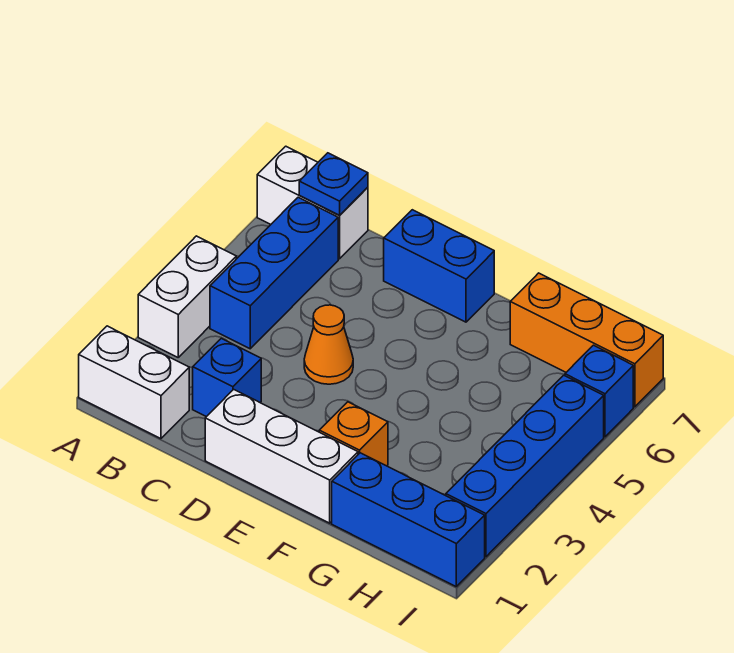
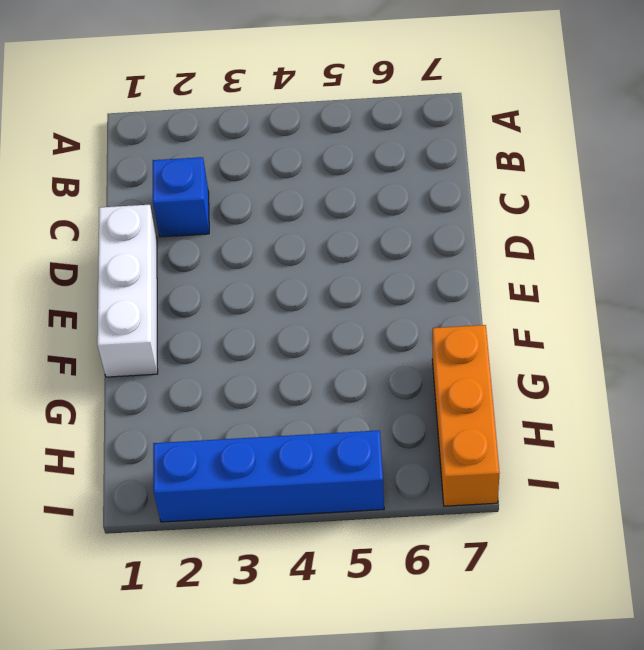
none -> white 1x2 brick [79,326,189,439]
none -> white 1x2 brick [138,236,236,357]
none -> white 1x2 brick [257,146,368,259]

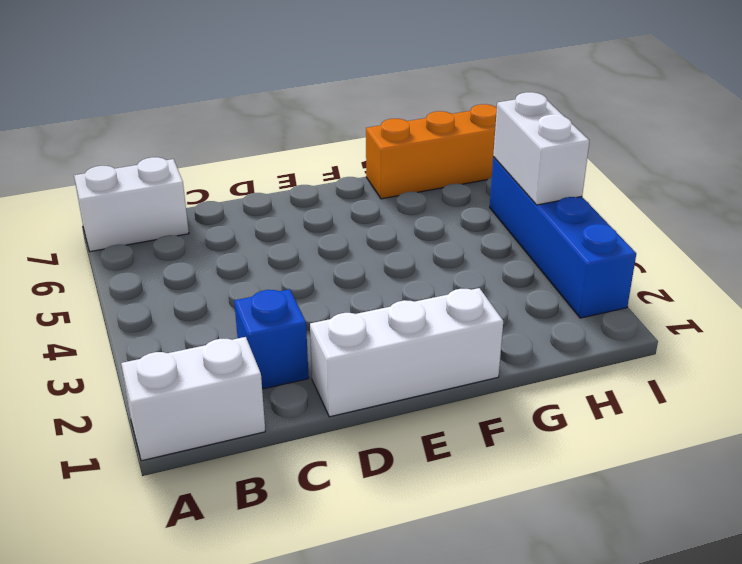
white 1x2 brick [493,92,590,205] -> white 1x2 brick moved to [138,236,236,357]
none -> blue 1x3 brick [210,197,338,349]
none -> orange 1x1 cone [304,305,353,384]
none -> blue 1x2 brick [384,210,494,322]

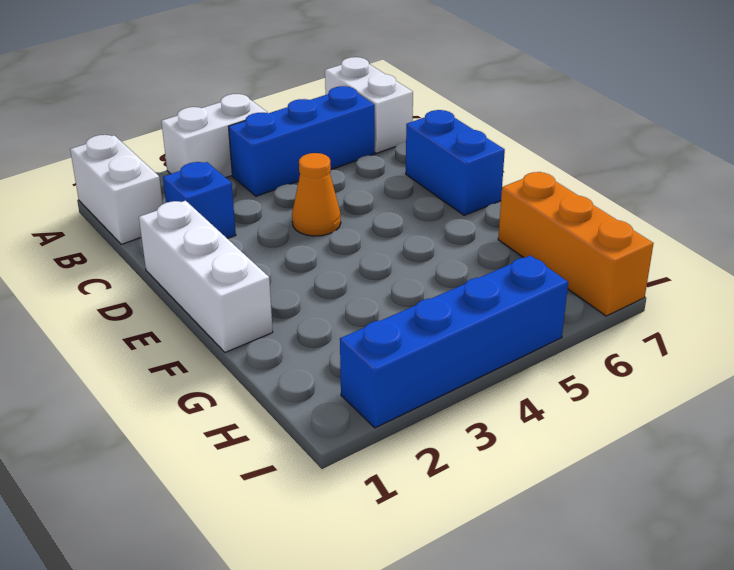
none -> orange 1x1 brick [319,402,388,466]
none -> blue 1x3 brick [332,453,485,586]
none -> blue 1x1 brick [565,345,633,437]

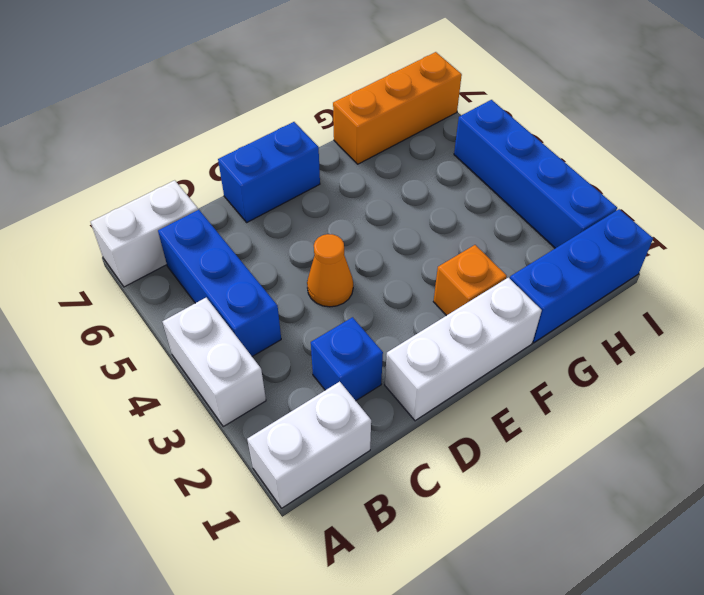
none -> blue 1x1 brick [565,345,633,437]
none -> blue 1x1 plate [299,153,368,215]

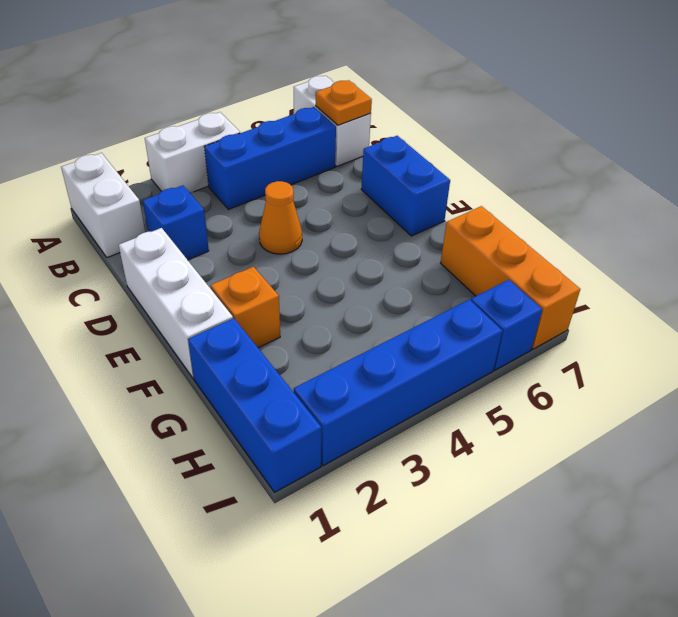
orange 1x1 plate [316,80,372,125] -> blue 1x1 plate [299,153,368,215]

